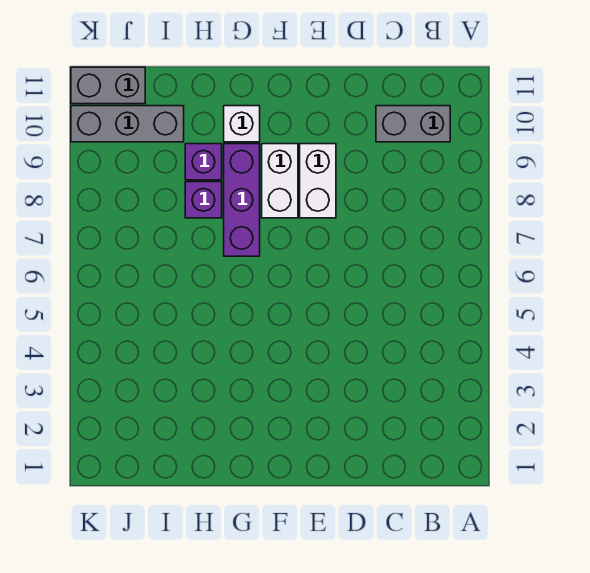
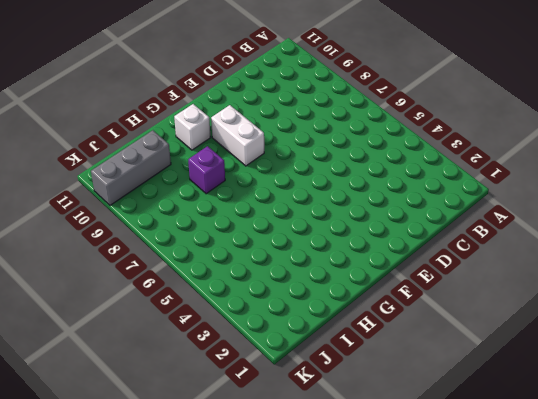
none -> grey 1x2 brick [376,106,450,142]
none -> white 1x2 brick [300,144,336,218]

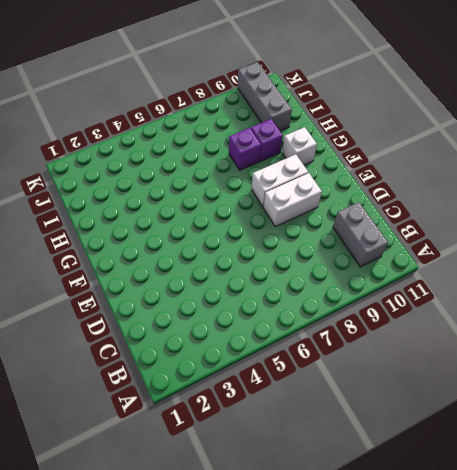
none -> purple 1x3 brick [224,144,260,256]
none -> grey 1x2 brick [71,67,145,104]

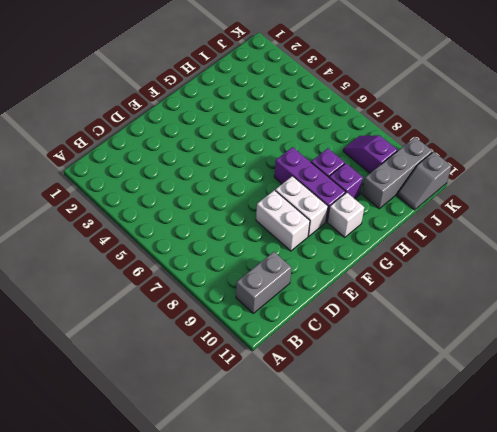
purple 1x2 slope [343,135,397,173] -> none
grey 1x2 slope [397,152,451,210] -> grey 1x2 brick [71,67,145,104]

